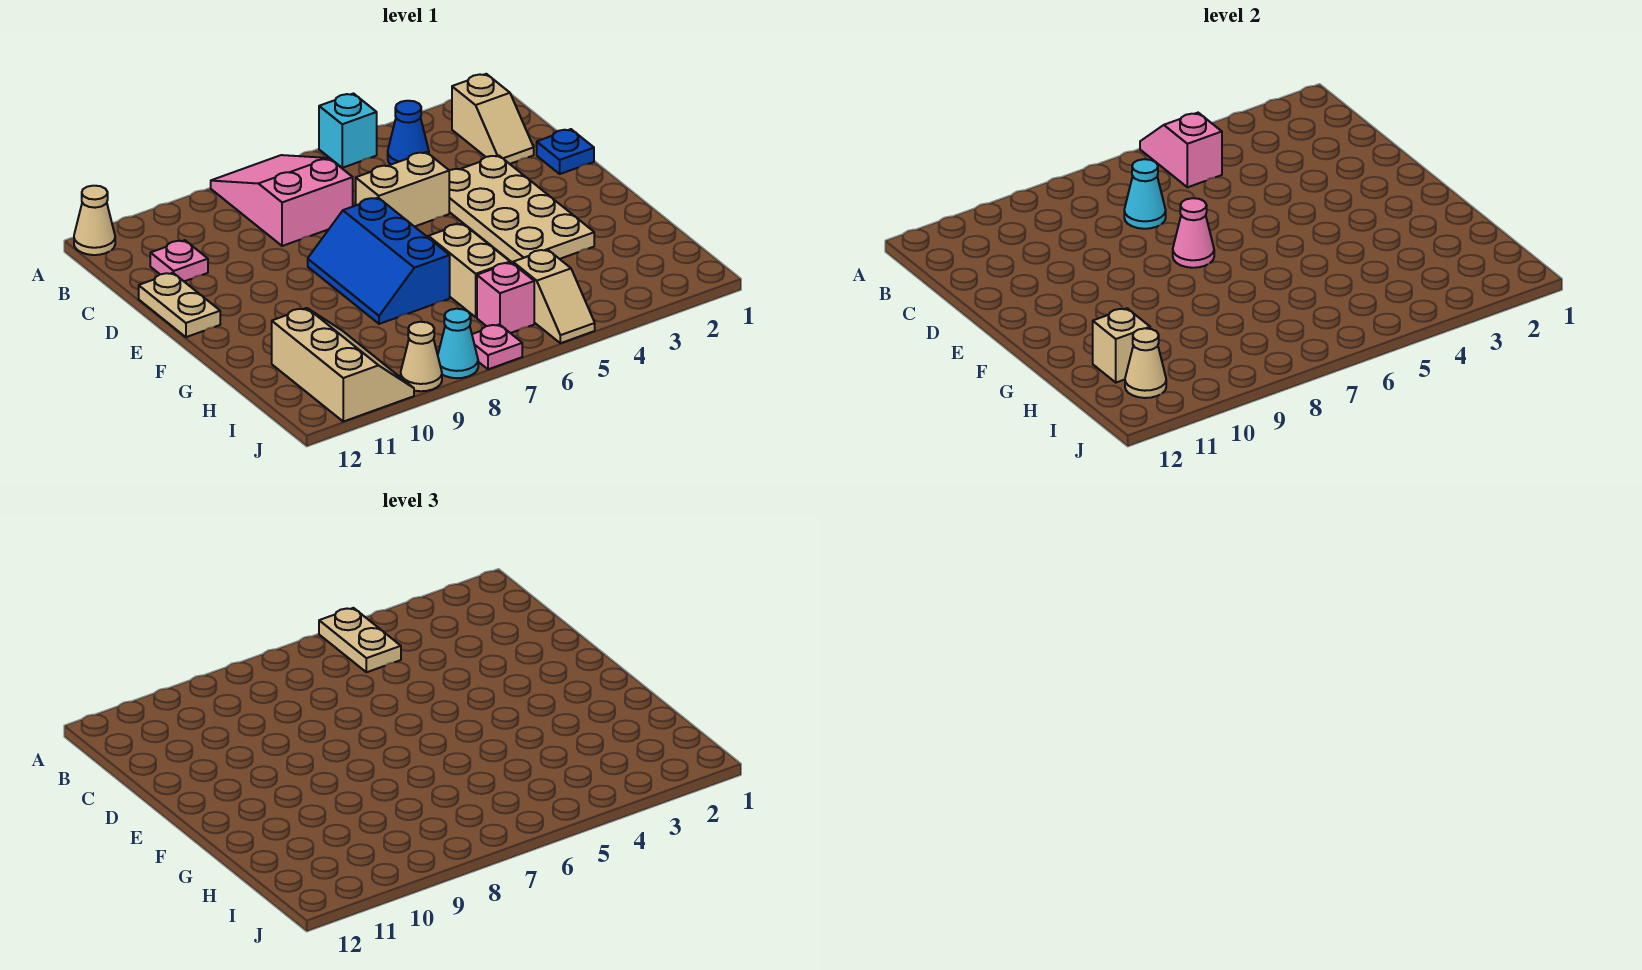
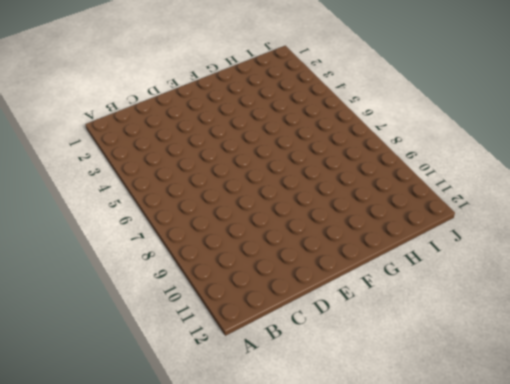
none -> cyan 1x1 brick [319,94,377,168]
none -> pink 2x3 slope [211,155,353,246]
none -> tan 1x1 cone [74,186,115,255]

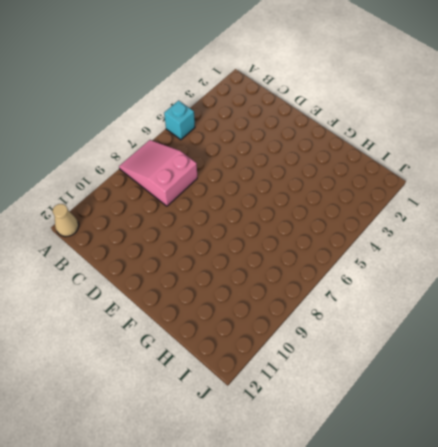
none -> tan 1x2 slope [452,74,534,164]
none -> blue 1x1 cone [388,101,429,164]
none -> pink 1x1 plate [150,240,208,281]

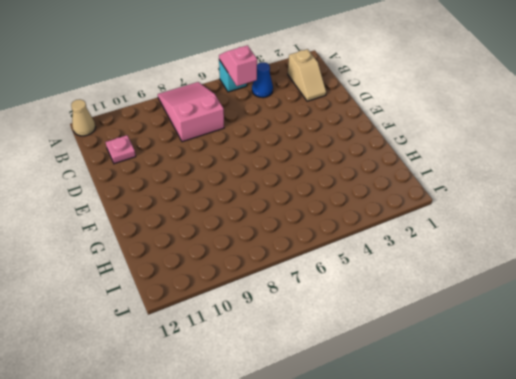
none -> blue 1x1 plate [537,129,594,174]
none -> tan 2x4 plate [449,155,594,263]
none -> tan 1x2 brick [356,152,449,227]

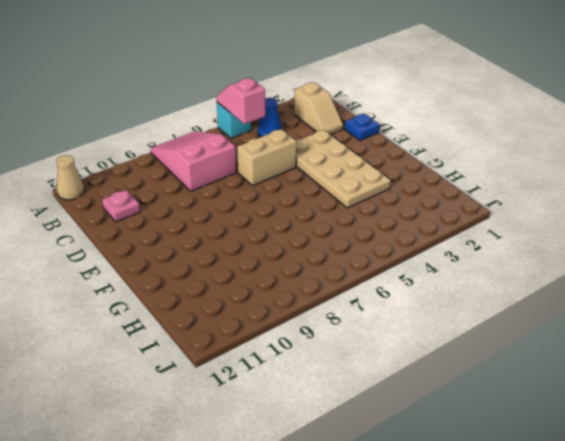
none -> tan 1x2 plate [139,273,220,337]
none -> blue 2x3 slope [308,198,450,324]
none -> tan 1x2 brick [428,224,510,317]

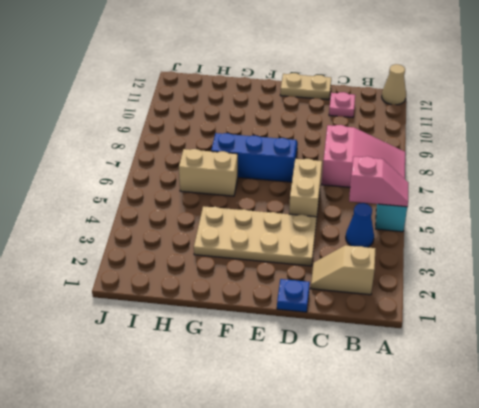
none -> tan 2x3 slope [272,308,414,422]
none -> tan 1x2 slope [513,249,595,343]
none -> pink 1x1 brick [477,263,534,333]

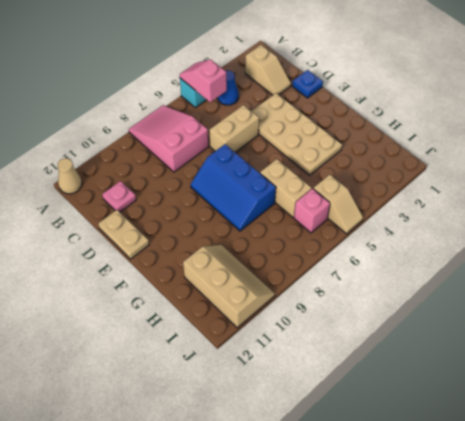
none -> pink 1x1 plate [472,324,522,369]
none -> cyan 1x1 cone [438,309,478,378]
none -> tan 1x1 cone [401,322,442,391]

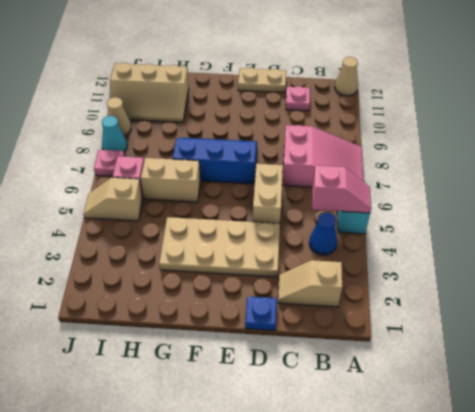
none -> cyan 1x1 cone [1124,159,1166,229]
none -> pink 1x1 cone [1173,198,1214,268]
none -> tan 1x1 brick [1093,308,1150,382]

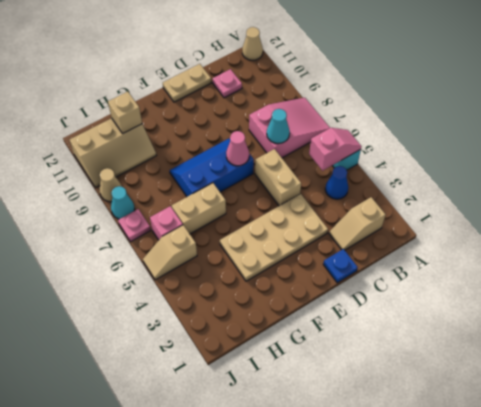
none -> tan 1x1 cone [1125,328,1166,398]
none -> tan 1x2 plate [319,608,401,672]

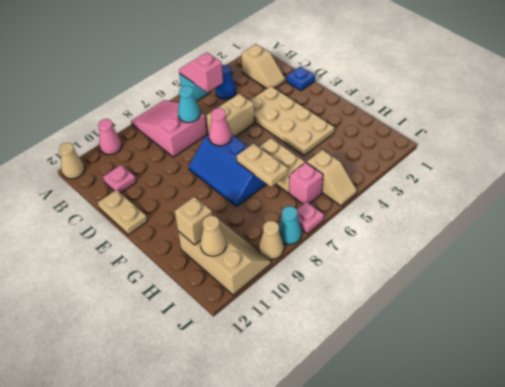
pink 1x1 cone [98,119,122,155] -> none
tan 1x2 plate [237,144,288,187] -> tan 1x2 plate moved to [319,608,401,672]

